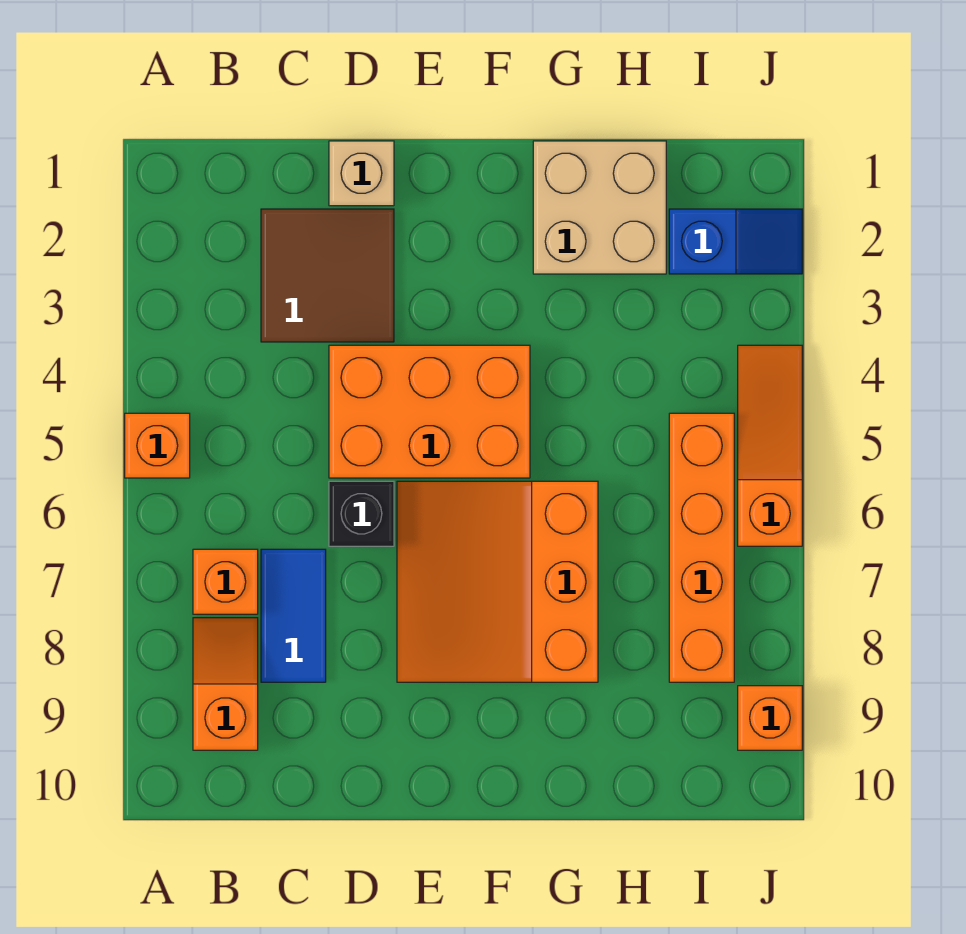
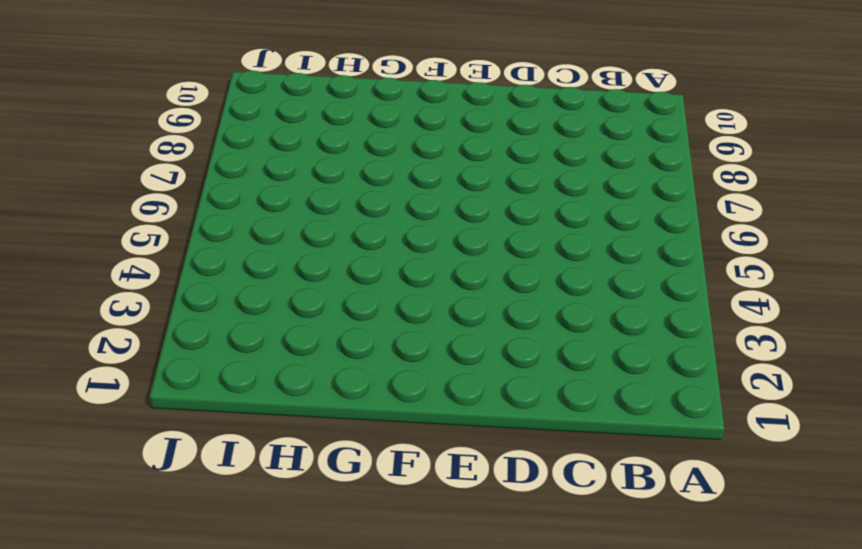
none -> orange 1x1 brick [125,413,190,478]
none -> orange 1x1 brick [193,549,258,614]
none -> orange 1x2 slope [193,618,258,750]

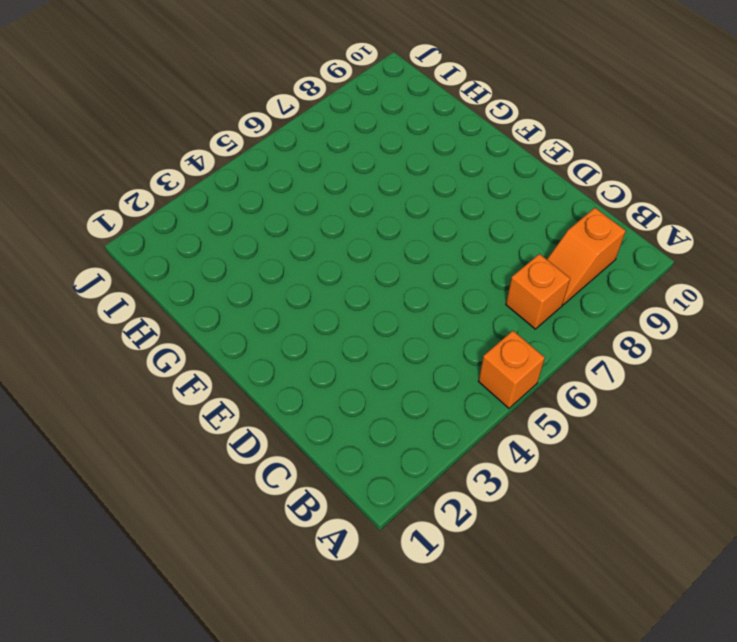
none -> brown 2x2 tile [261,209,394,342]
none -> blue 1x2 tile [261,549,326,682]
none -> tan 1x1 brick [329,141,394,206]

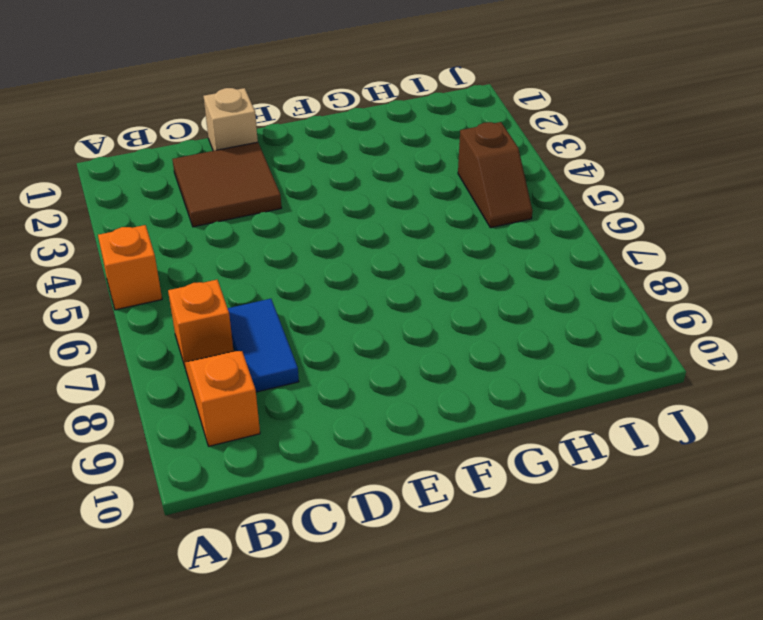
brown 1x2 slope [458,122,532,228] -> orange 1x4 brick [669,413,734,682]
none -> orange 2x3 brick [329,345,530,478]
none -> black 1x1 brick [329,481,394,546]
none -> orange 3x3 slope [397,481,598,682]

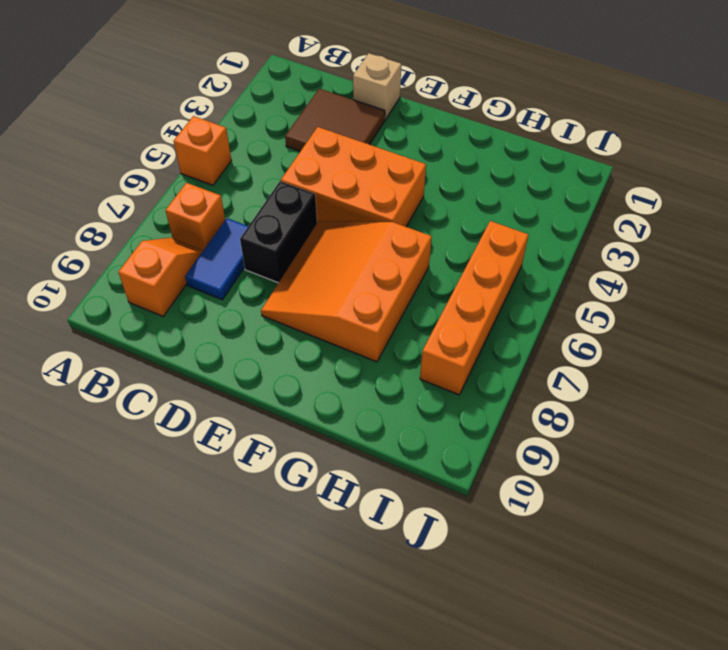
black 1x2 brick [240,181,317,283] -> black 1x1 brick [329,481,394,546]
none -> tan 2x2 brick [533,141,666,274]
none -> blue 1x2 slope [669,209,802,274]
none -> orange 1x3 slope [738,345,802,546]

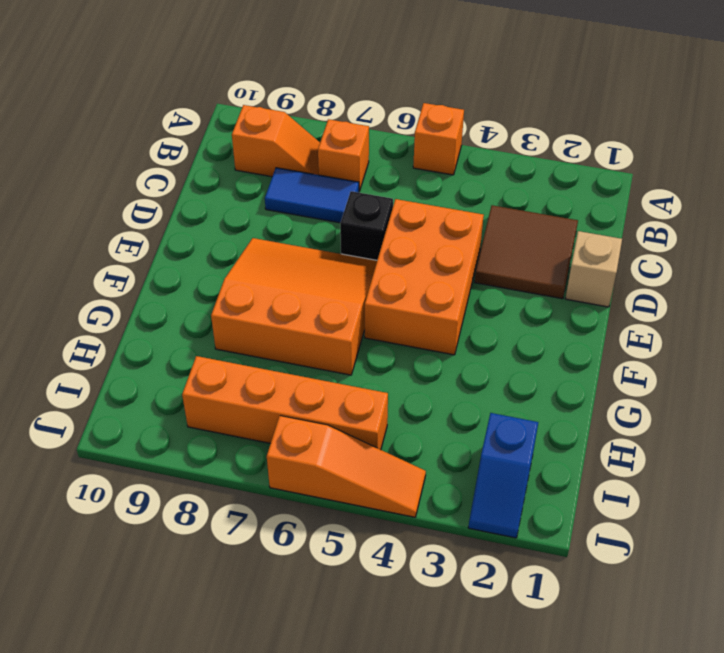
none -> tan 2x2 brick [533,141,666,274]
none -> orange 1x1 brick [738,686,802,750]

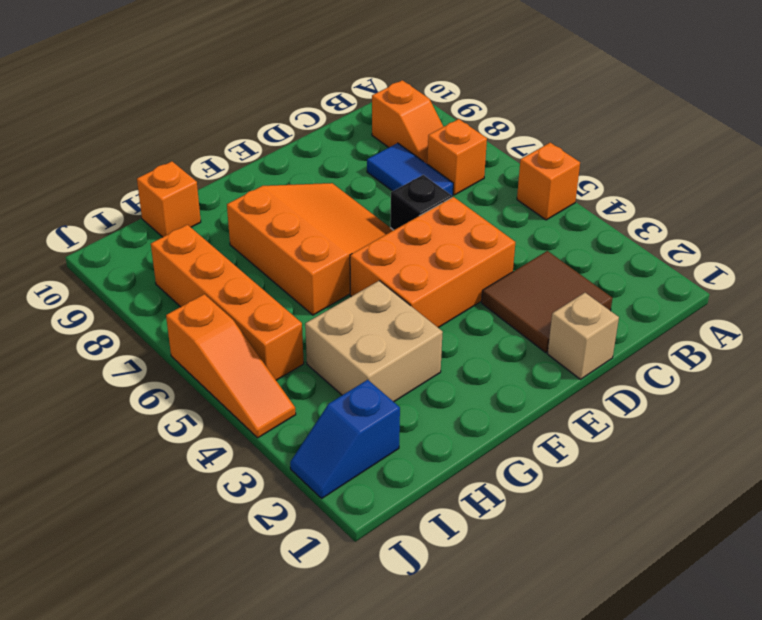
tan 2x2 brick [305,281,443,402] -> tan 2x2 brick moved to [533,141,666,274]
orange 1x1 brick [137,161,201,237] -> orange 1x1 brick moved to [738,686,802,750]

